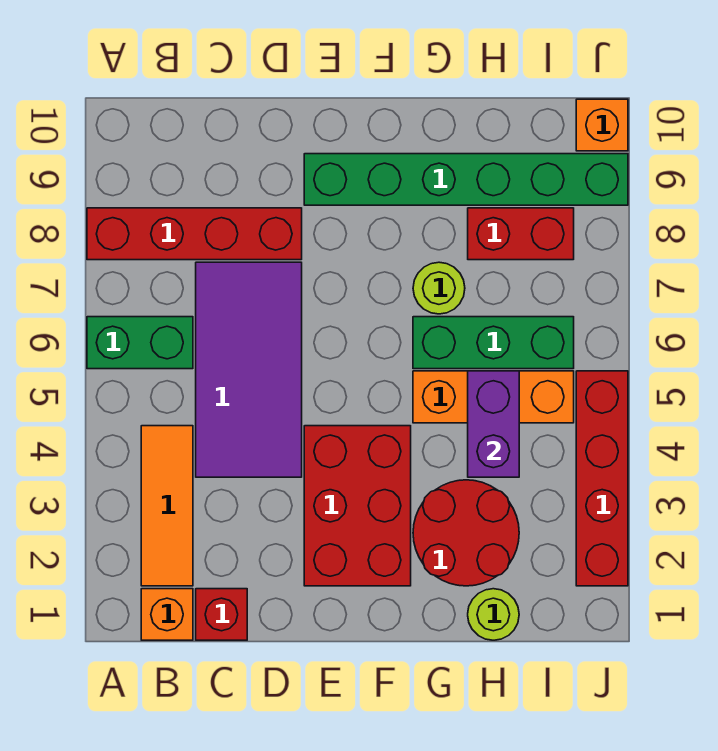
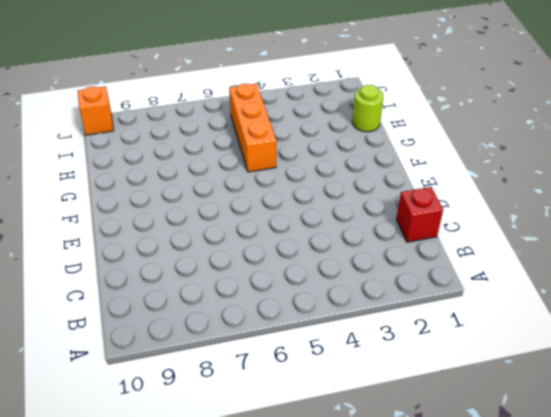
none -> green 1x2 brick [87,317,193,369]
none -> red 1x4 brick [87,208,302,260]
none -> orange 1x1 brick [141,589,193,640]

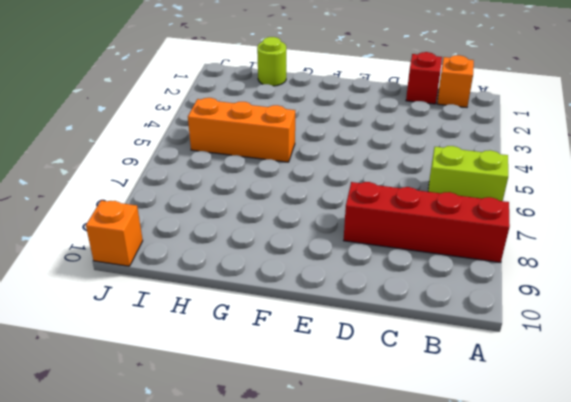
lime 1x2 brick [428,146,508,201] -> green 1x2 brick [87,317,193,369]
none -> orange 1x3 tile [141,426,193,586]
none -> purple 2x4 tile [196,262,302,477]
none -> red 2x3 brick [304,426,411,586]

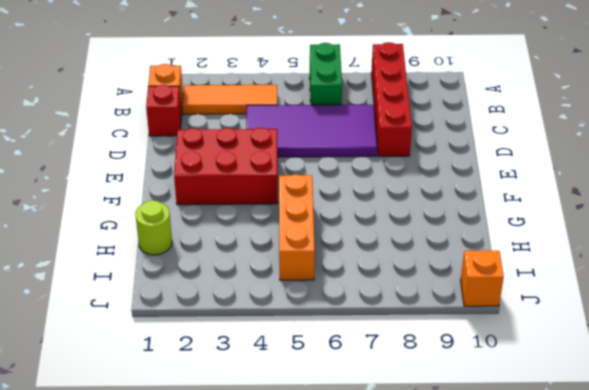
none -> green 1x6 brick [304,154,628,205]
none -> red 2x2 round brick [413,480,519,586]
none -> green 1x3 brick [413,317,574,369]

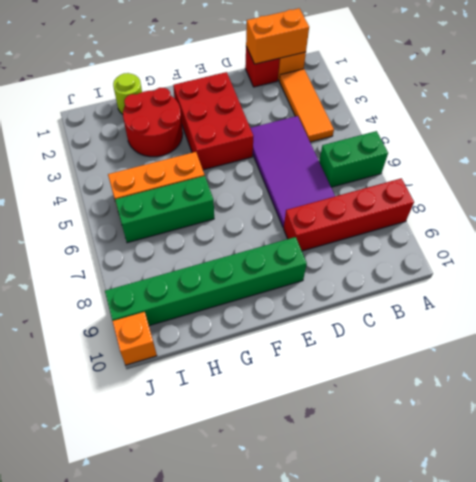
orange 1x2 brick [246,8,309,64] -> none
none -> lime 1x1 round brick [413,262,465,314]
none -> red 1x2 brick [468,208,574,260]
none -> red 1x4 brick [576,371,628,586]

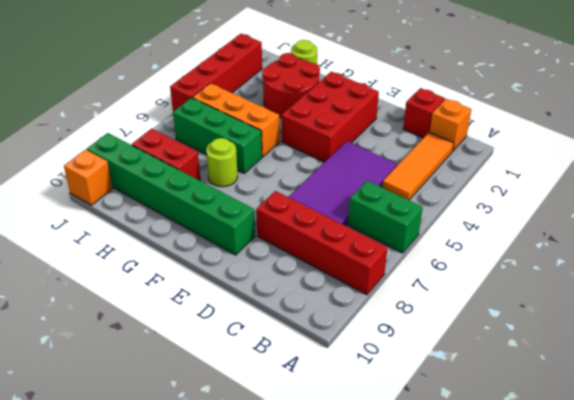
none -> purple 1x2 brick [468,371,519,477]

